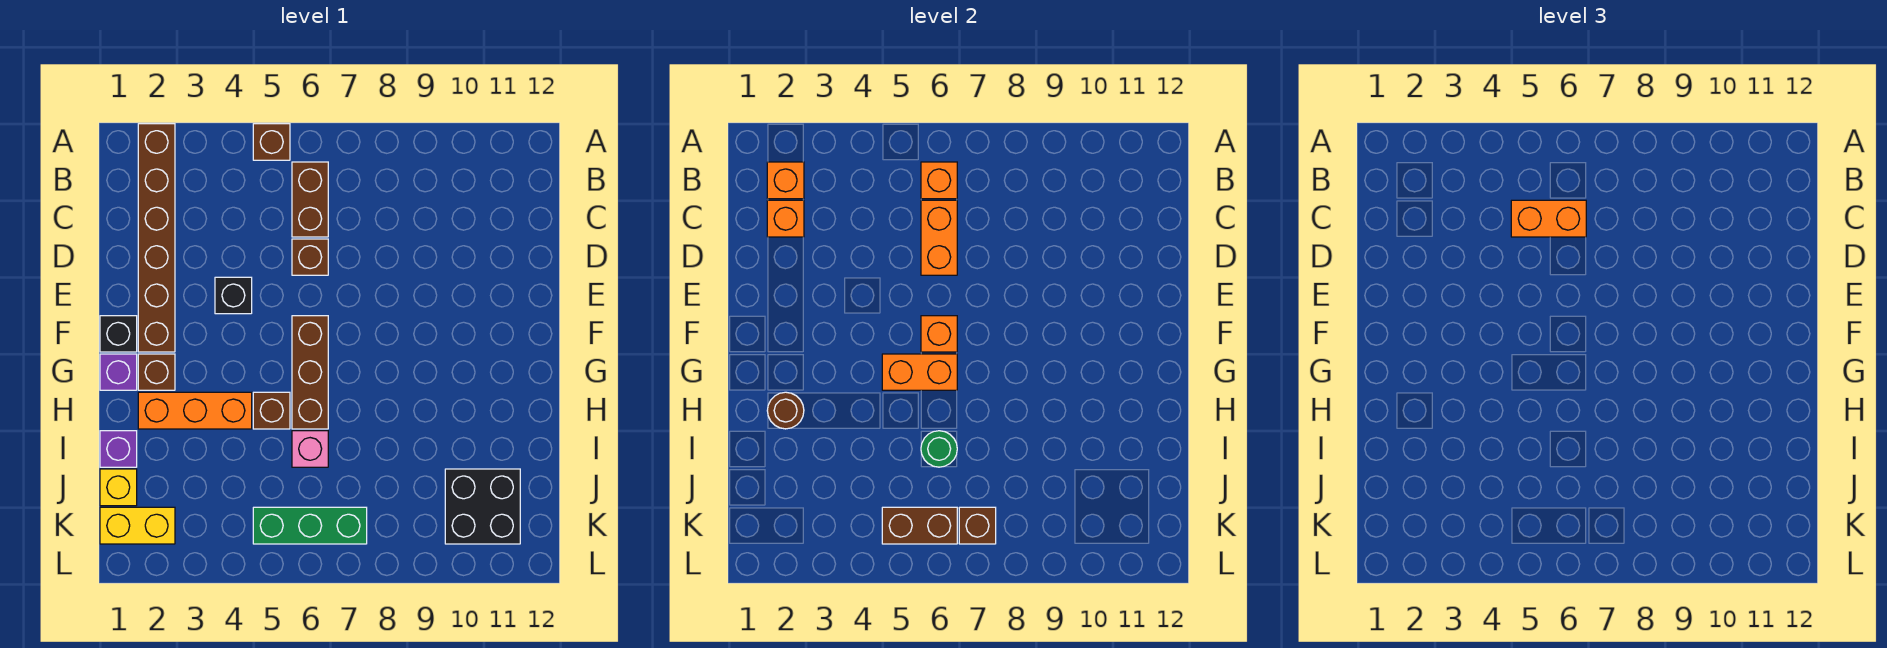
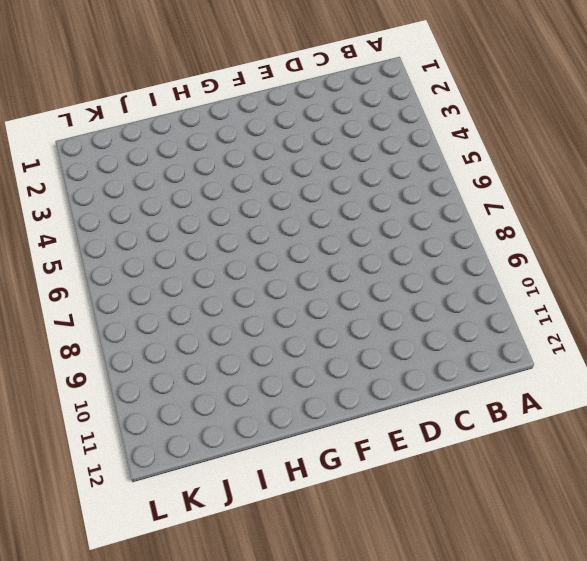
none -> brown 1x6 brick [138,124,175,352]
none -> brown 1x1 brick [253,124,290,160]
none -> brown 1x2 brick [292,162,328,237]

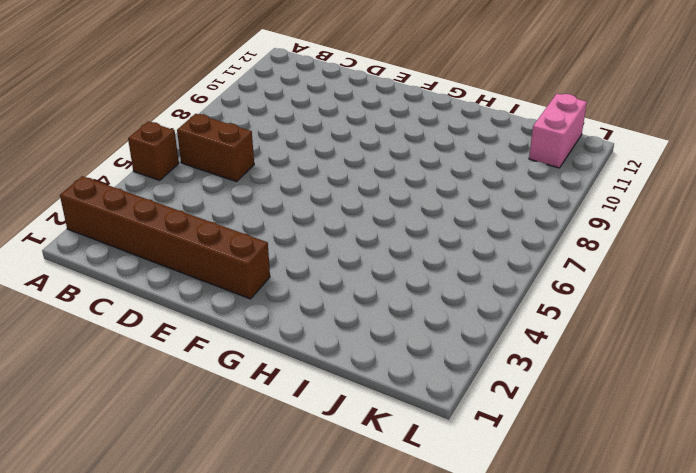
pink 1x2 brick [529,94,587,168] -> black 2x2 brick [445,469,520,544]
none -> brown 1x1 brick [292,239,328,275]
none -> black 1x1 brick [215,277,252,314]
none -> black 1x1 brick [100,316,137,352]

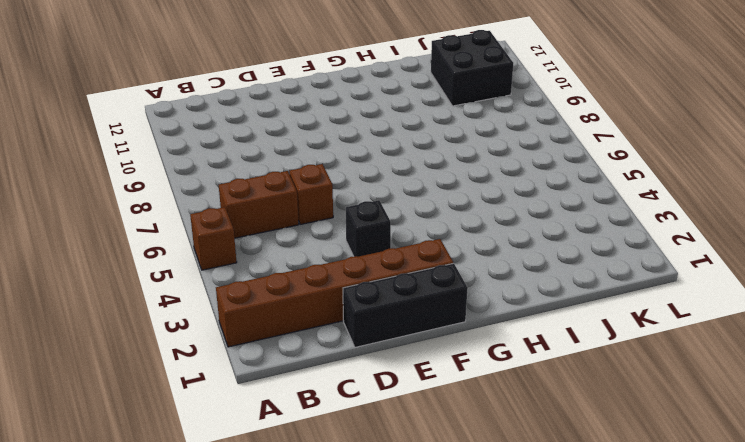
black 1x3 brick [343,263,468,347] -> black 1x1 brick [100,316,137,352]
none -> brown 1x3 brick [292,316,328,429]
none -> purple 1x1 brick [100,354,137,390]
none -> brown 1x1 brick [138,354,175,390]

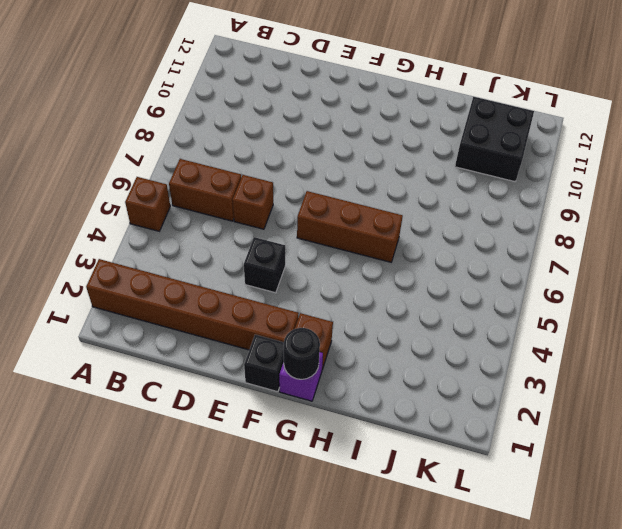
black 1x1 round brick [284,328,320,379] -> none
none -> orange 1x3 brick [138,392,252,429]
none -> brown 1x1 brick [253,392,290,429]
none -> purple 1x1 brick [100,431,137,467]

